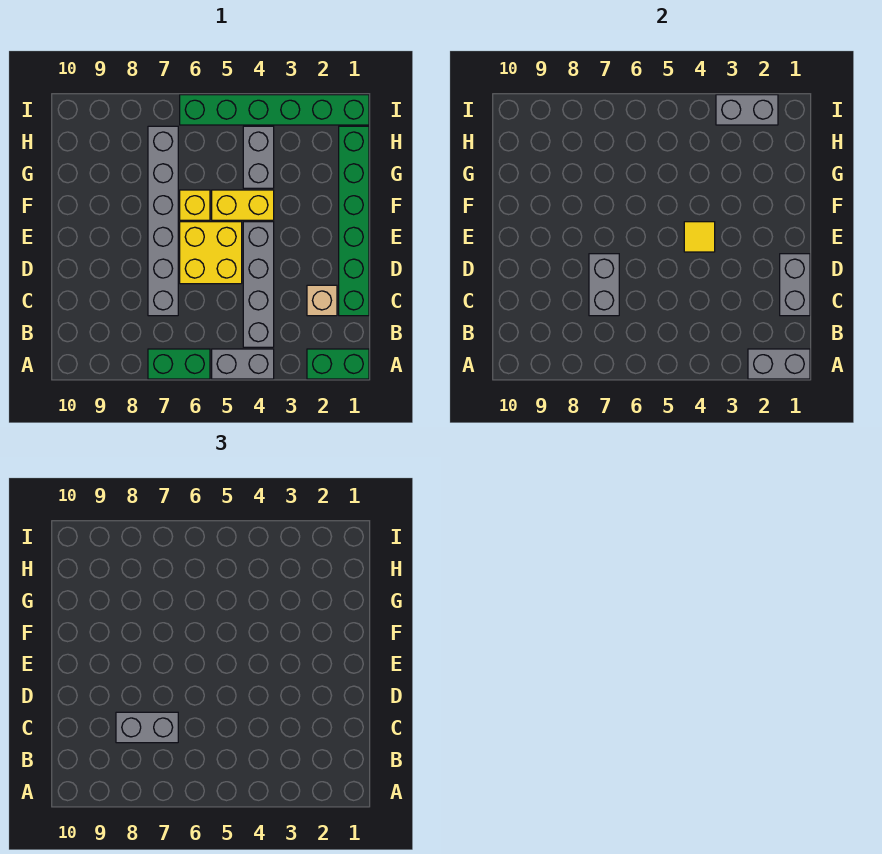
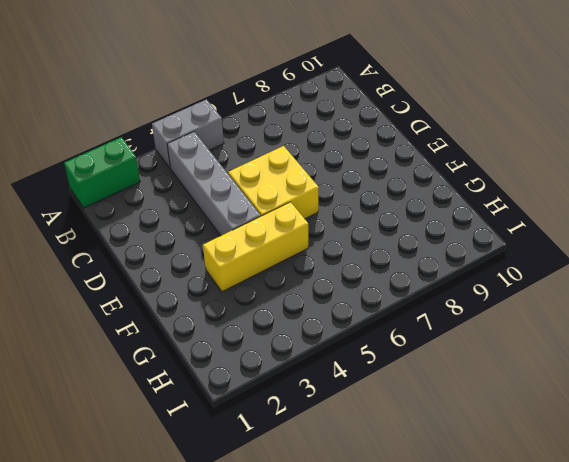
yellow 1x3 brick [203,202,308,292] -> yellow 1x2 brick [212,190,274,220]
none -> green 1x2 brick [148,349,210,379]
none -> green 1x6 brick [339,126,369,316]
none -> tan 1x1 brick [307,285,337,316]

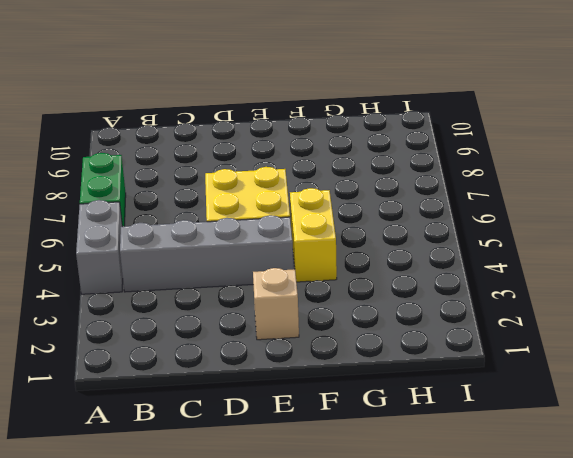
tan 1x1 brick [253,268,299,340] -> tan 1x1 brick moved to [307,285,337,316]
none -> green 1x2 brick [307,349,369,379]
none -> green 1x6 brick [339,126,369,316]
none -> grey 1x6 brick [148,126,178,316]

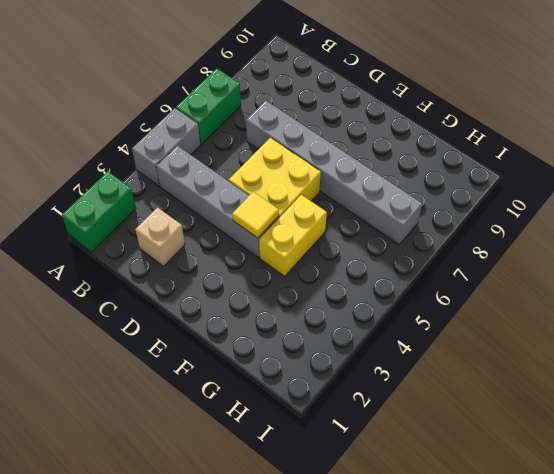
none -> green 1x6 brick [339,126,369,316]
none -> yellow 1x1 brick [180,190,210,220]
none -> grey 1x2 brick [243,126,274,188]

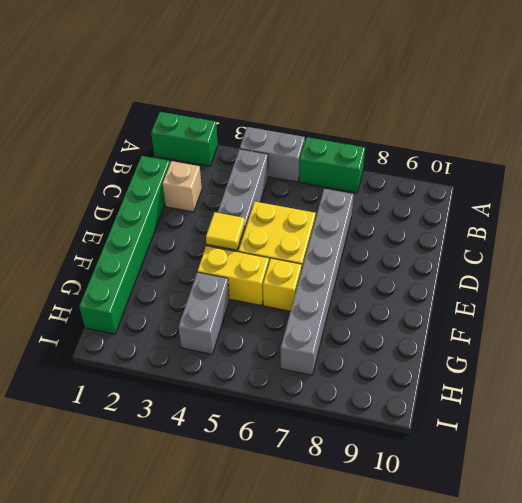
none -> green 1x6 brick [180,95,369,125]
none -> grey 1x2 brick [748,349,810,379]
none -> grey 1x2 brick [780,254,810,316]

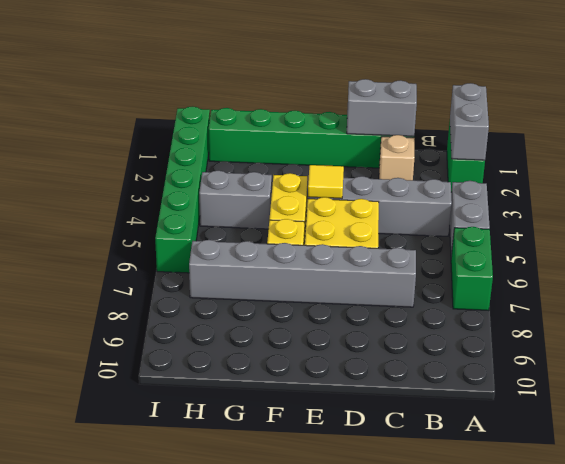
none -> grey 1x2 brick [589,254,619,316]
none -> grey 1x2 brick [716,95,778,125]
none -> grey 1x2 brick [116,712,178,743]

